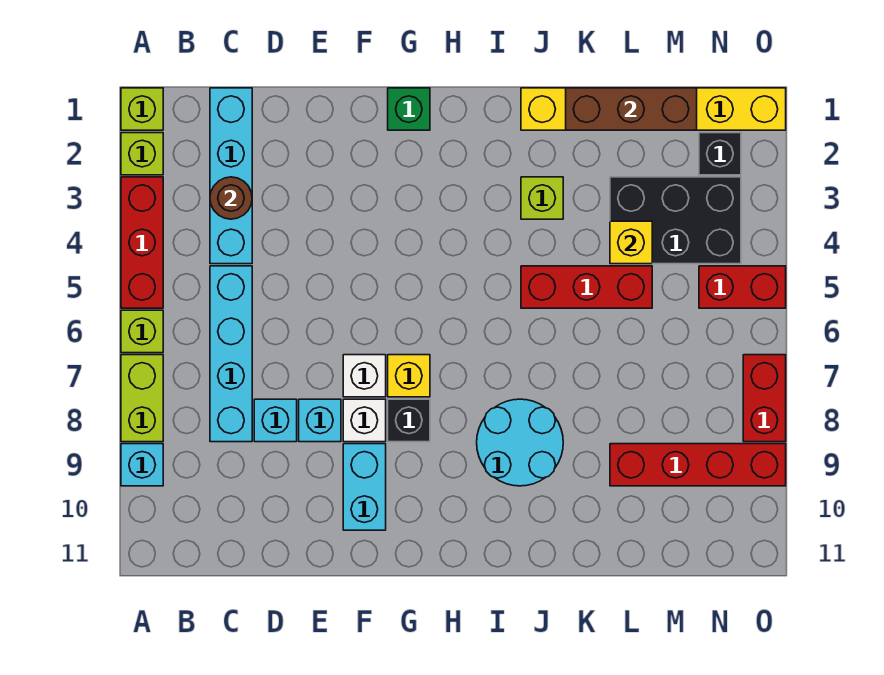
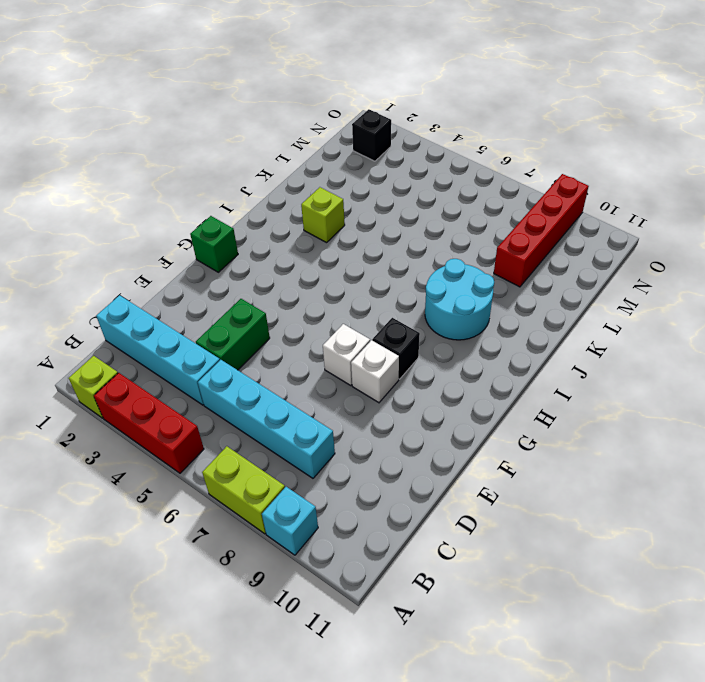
green 1x2 brick [196,299,270,370] -> none
none -> lime 1x1 brick [121,88,163,130]
none -> lime 1x1 brick [121,310,163,353]
none -> cyan 1x1 brick [254,399,297,442]

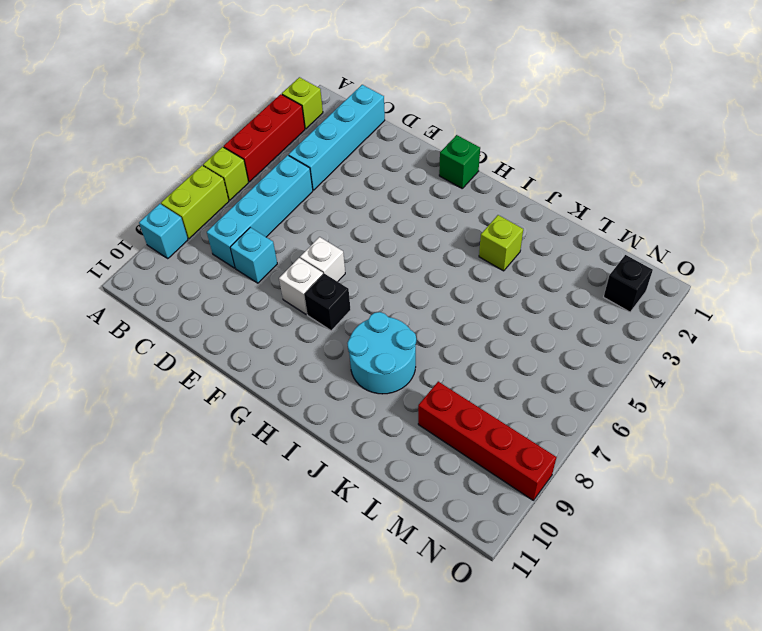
none -> lime 1x1 brick [121,88,163,130]
none -> cyan 1x1 brick [299,399,341,442]
none -> cyan 1x2 brick [343,444,386,530]

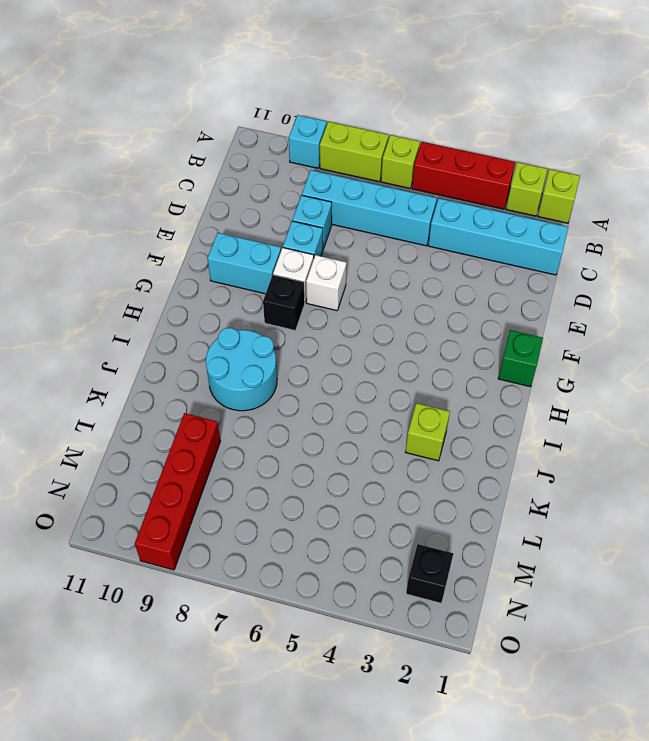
none -> yellow 1x1 brick [388,355,430,397]
none -> yellow 1x6 brick [521,88,786,130]
none -> red 1x3 brick [521,266,652,308]

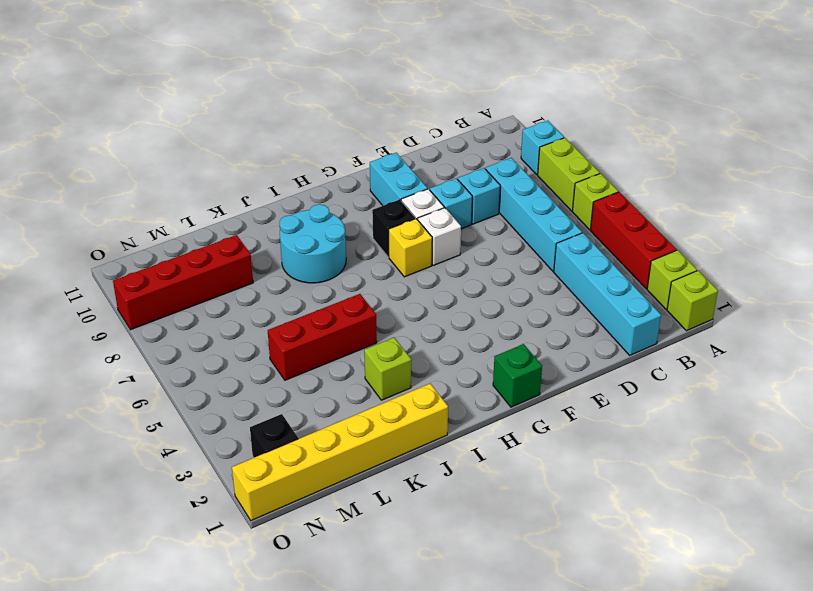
none -> black 2x3 brick [610,177,741,264]
none -> red 1x2 brick [699,266,786,308]
none -> red 1x2 brick [743,355,786,442]

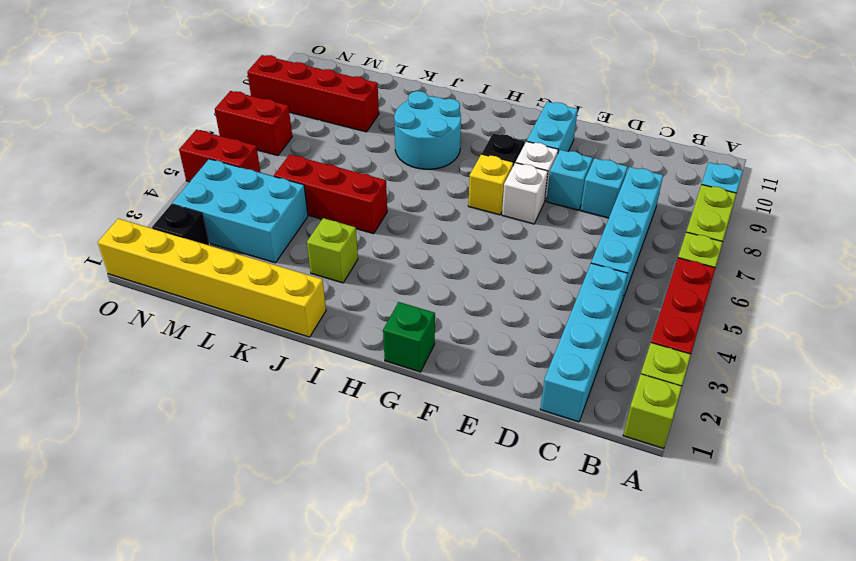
cyan 2x3 brick [172,159,308,263] -> black 2x3 brick [610,177,741,264]
red 1x2 brick [215,91,292,156] -> red 1x2 brick turned to [743,355,786,442]
none -> brown 1x1 round brick [210,177,252,219]
none -> brown 1x3 brick [566,88,697,130]
none -> yellow 1x1 brick [610,221,652,264]

